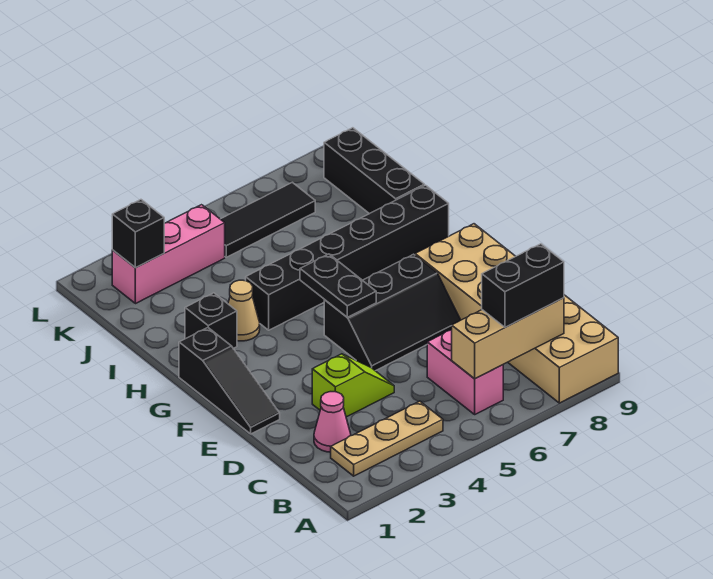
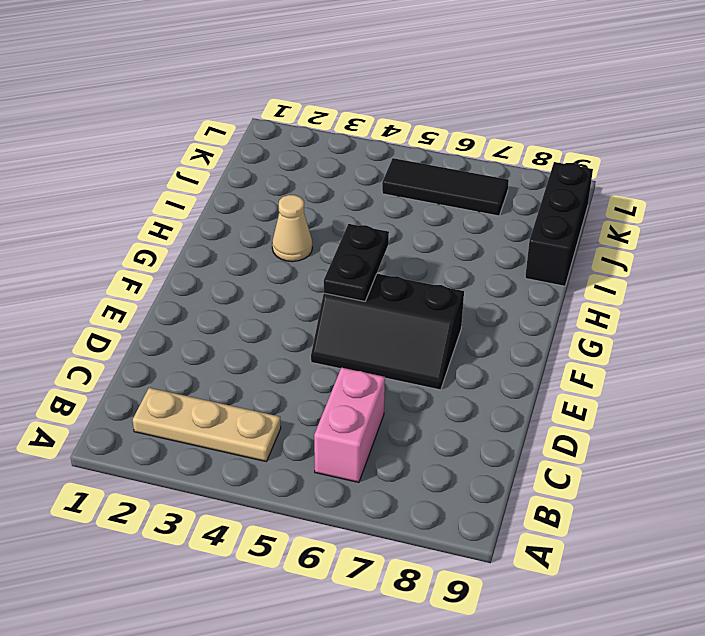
none -> tan 2x6 brick [415,224,618,403]
none -> pink 1x1 cone [314,392,351,452]
none -> lime 1x2 slope [312,354,394,417]

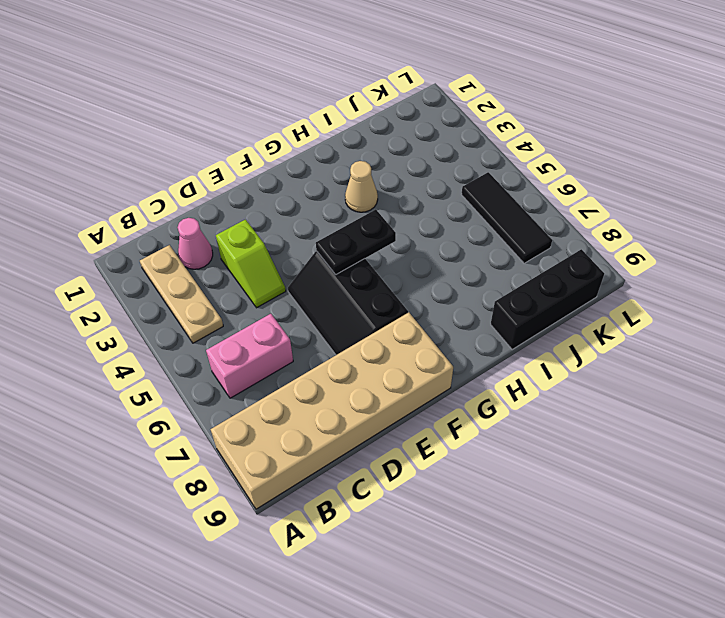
none -> black 1x3 slope [179,328,280,434]
none -> black 1x1 brick [185,293,237,348]
none -> black 1x6 brick [246,185,449,330]

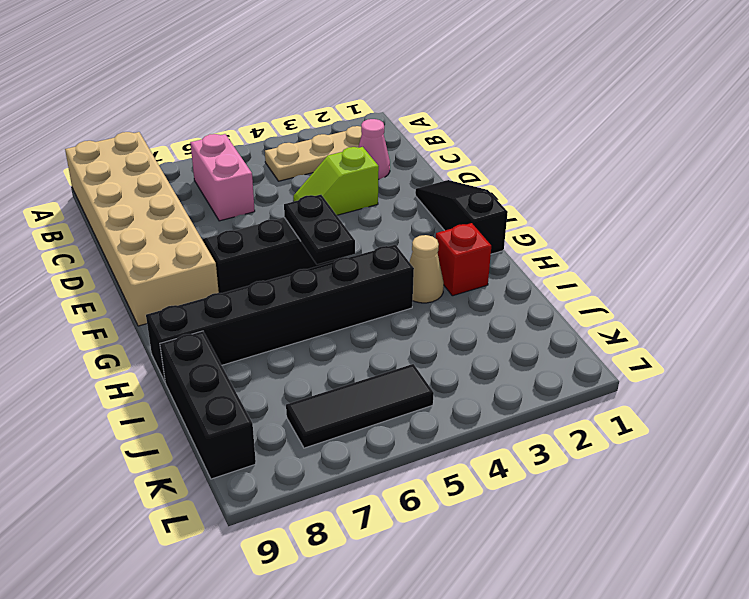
red 1x1 brick [436,223,491,296] -> black 1x1 brick [185,293,237,348]
none -> pink 1x3 brick [112,205,225,304]
none -> tan 1x3 brick [452,298,564,379]
none -> black 1x1 brick [112,200,164,268]

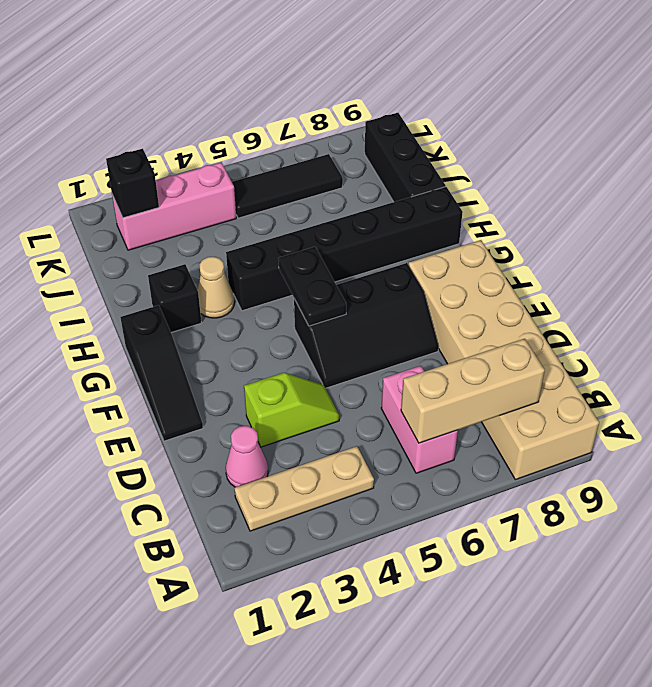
none -> black 1x2 brick [482,244,564,327]

